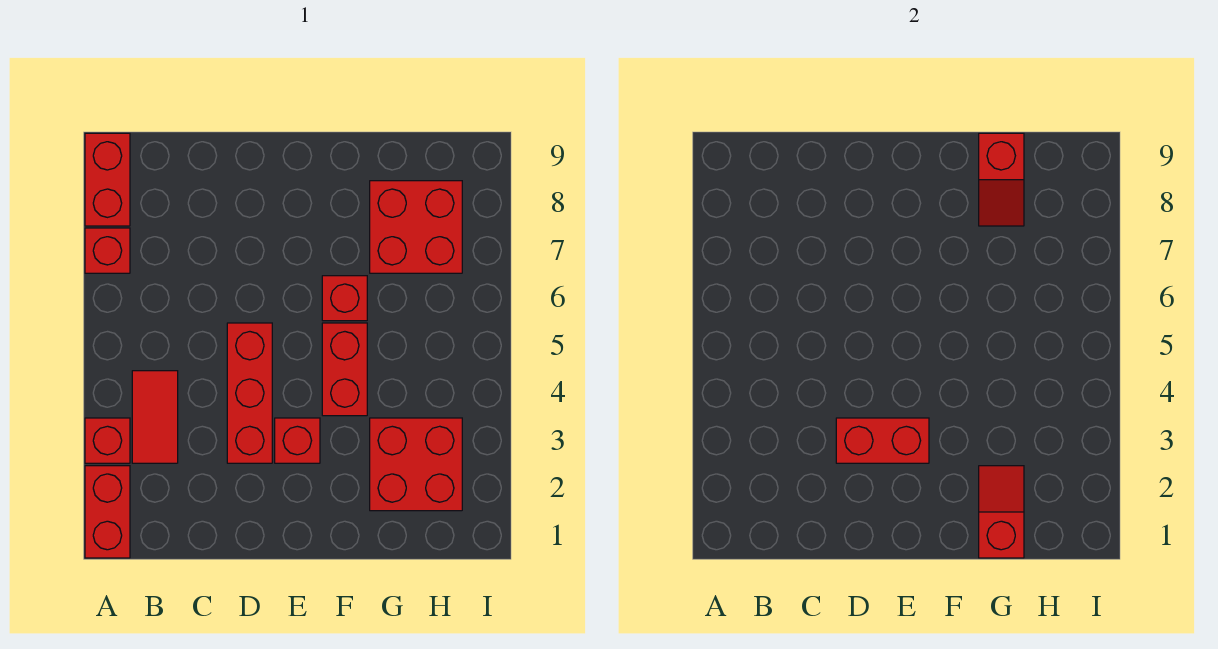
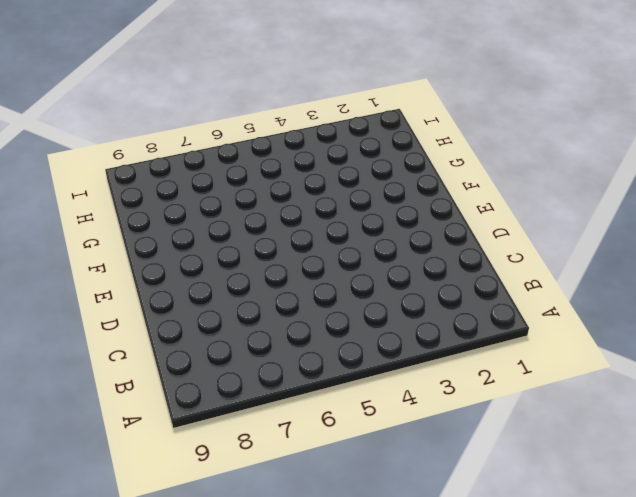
none -> red 1x2 brick [85,466,130,558]
none -> red 1x1 brick [85,418,130,463]
none -> red 1x1 brick [85,228,130,273]

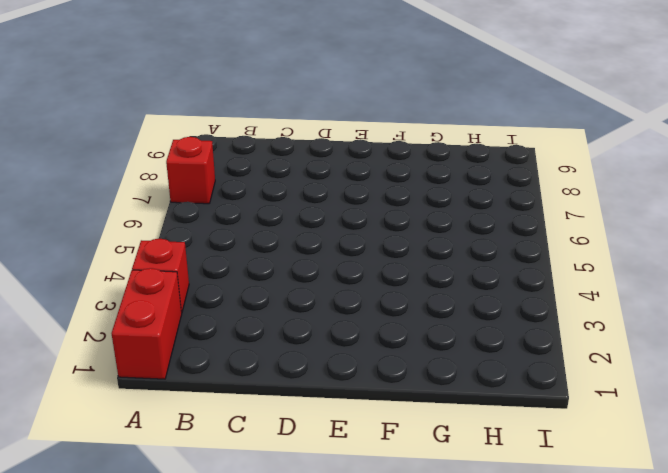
none -> red 1x2 brick [85,133,130,226]
none -> red 1x2 tile [132,371,178,463]
none -> red 1x3 brick [227,323,272,463]

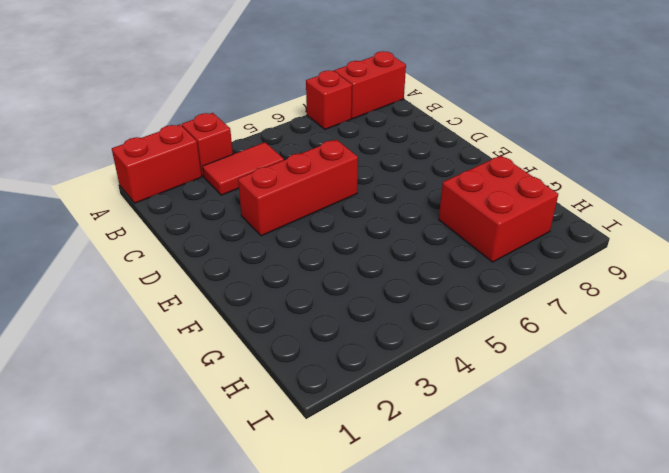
none -> red 1x1 brick [275,418,320,463]
none -> red 1x2 brick [322,323,367,416]
none -> red 1x1 brick [322,276,367,321]

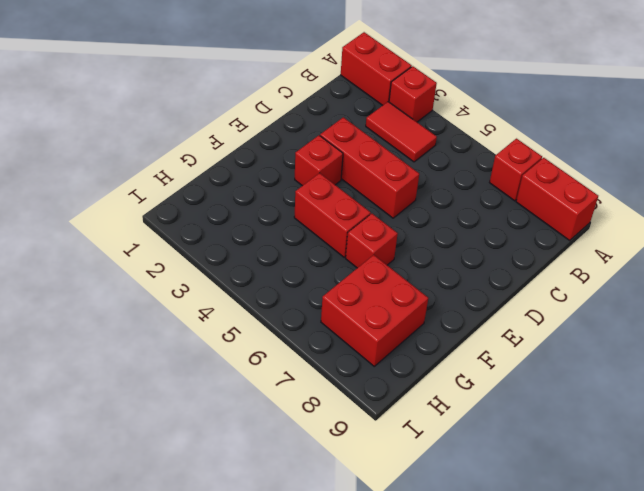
none -> red 2x2 brick [370,418,462,511]
none -> red 1x2 brick [836,418,929,463]
none -> red 1x2 slope [979,466,1024,558]

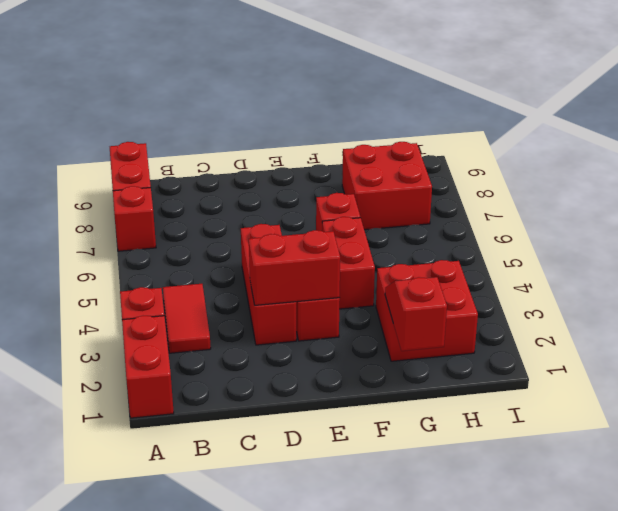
none -> red 1x2 slope [979,133,1024,226]

